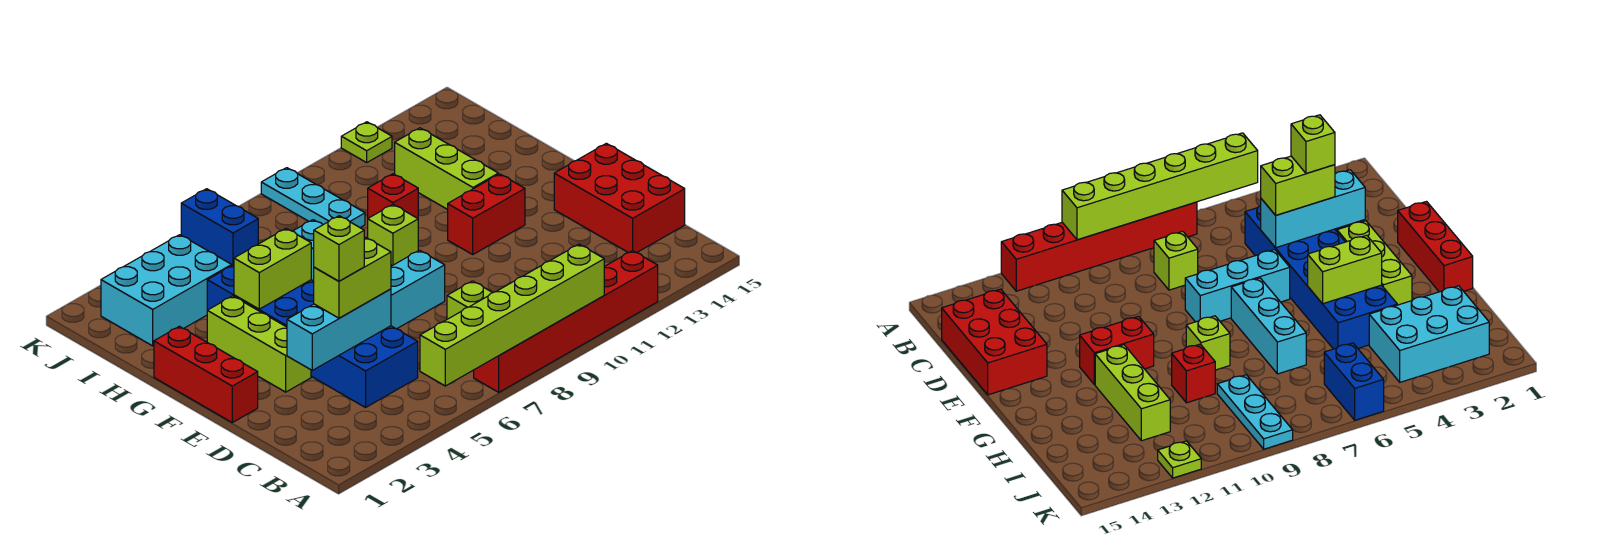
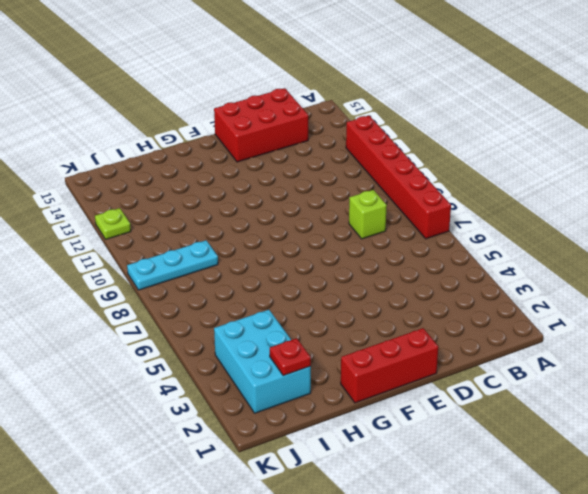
red 1x1 plate [270,338,311,376] -> none
none -> blue 2x6 brick [207,265,418,407]
none -> lime 1x3 brick [207,296,311,392]
none -> cyan 1x3 brick [391,250,445,329]

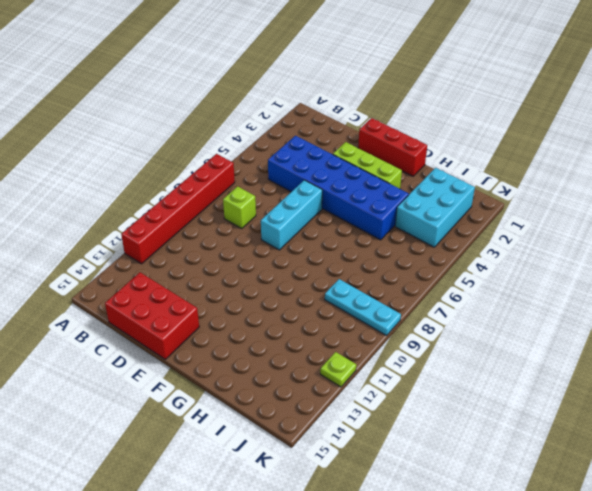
none -> cyan 1x3 brick [1231,278,1306,374]
none -> red 1x2 brick [448,174,525,254]
none -> lime 1x1 brick [368,205,418,266]

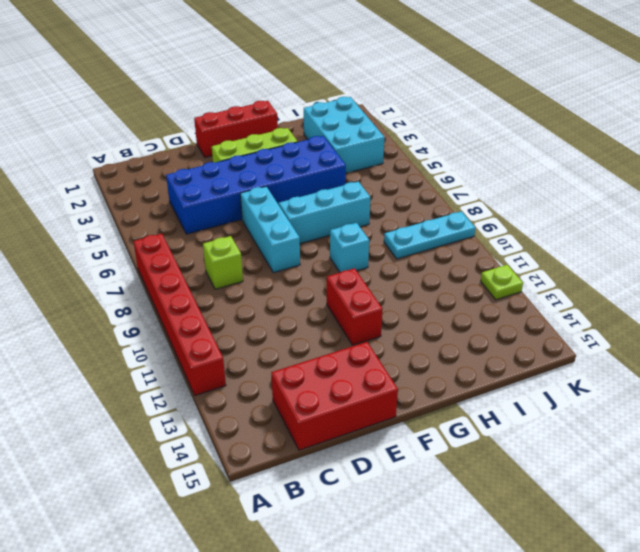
cyan 1x1 brick [330,223,369,272] -> lime 1x1 brick [368,205,418,266]
none -> lime 1x3 brick [395,128,498,209]
none -> red 1x1 brick [368,174,418,218]
none -> blue 1x2 brick [181,189,258,265]

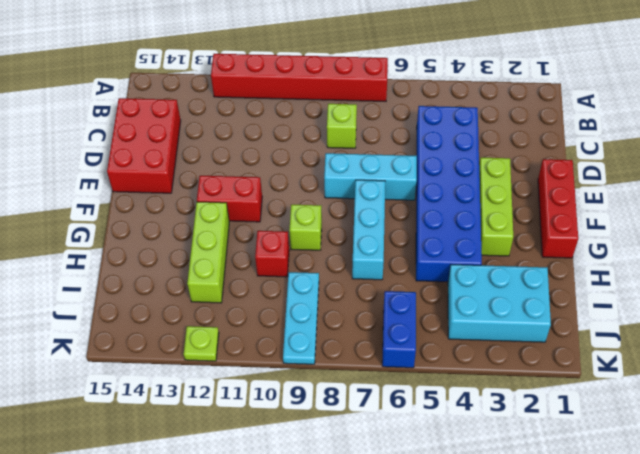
none -> lime 1x6 brick [420,244,604,386]
none -> cyan 1x3 brick [287,289,391,370]
none -> lime 1x2 brick [234,229,311,309]

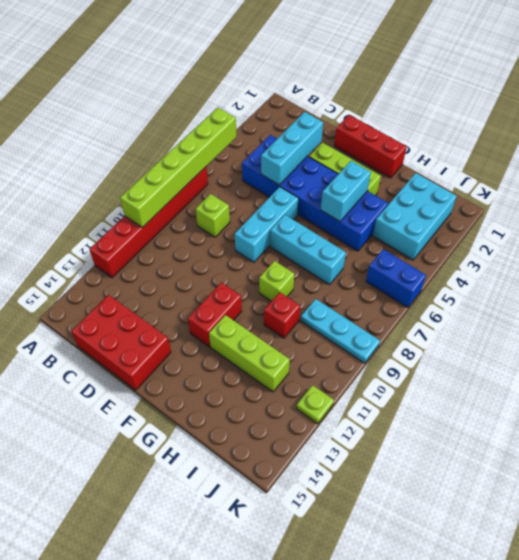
cyan 1x2 brick [321,161,371,221] -> lime 1x2 brick [234,229,311,309]
none -> lime 1x2 brick [314,238,391,318]
none -> lime 1x1 brick [314,216,364,281]

